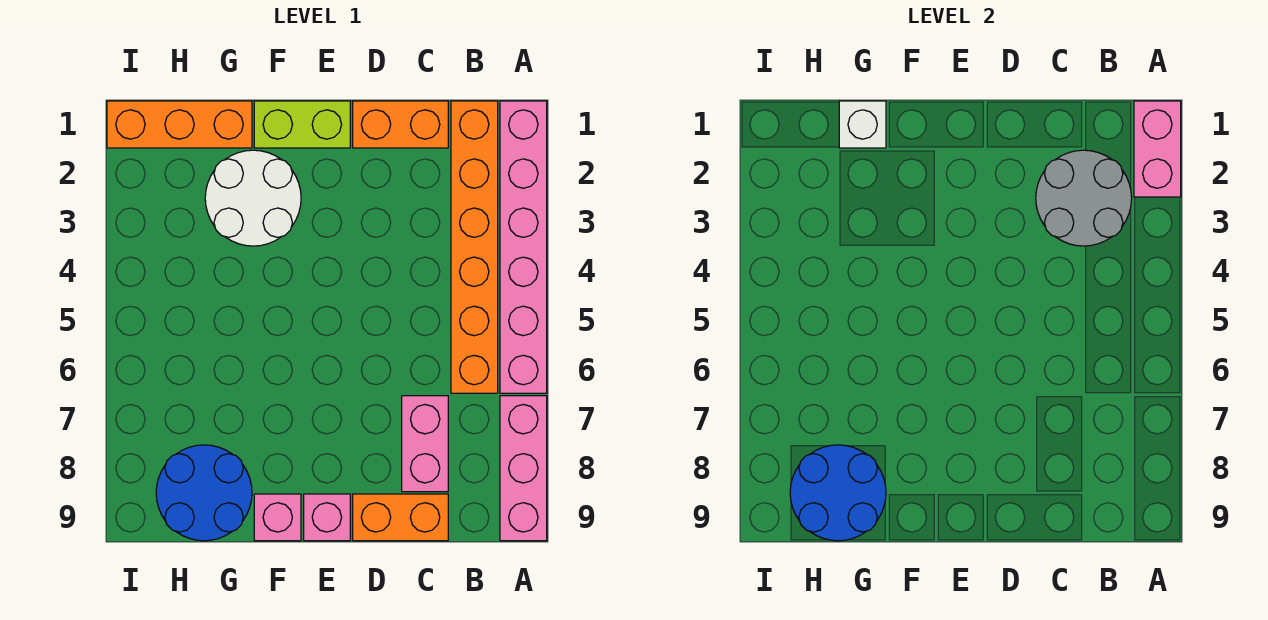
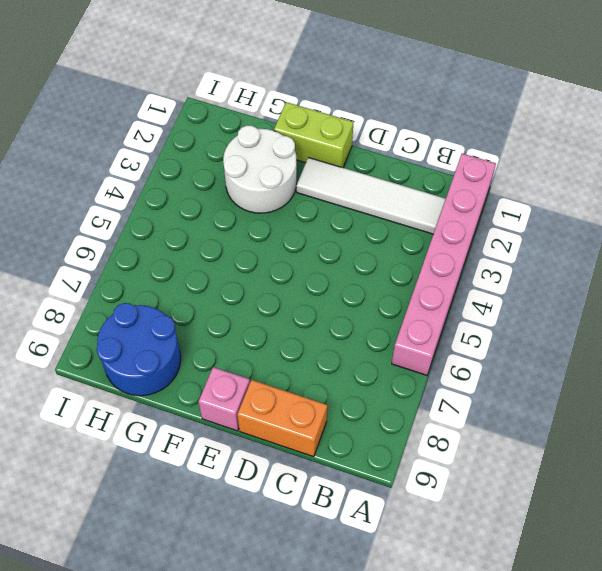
white 1x4 tile [296,157,446,234] -> orange 1x6 brick [451,101,498,393]
none -> pink 1x3 brick [500,396,547,541]
none -> orange 1x2 brick [353,101,448,148]
none -> pink 1x2 brick [402,396,448,492]

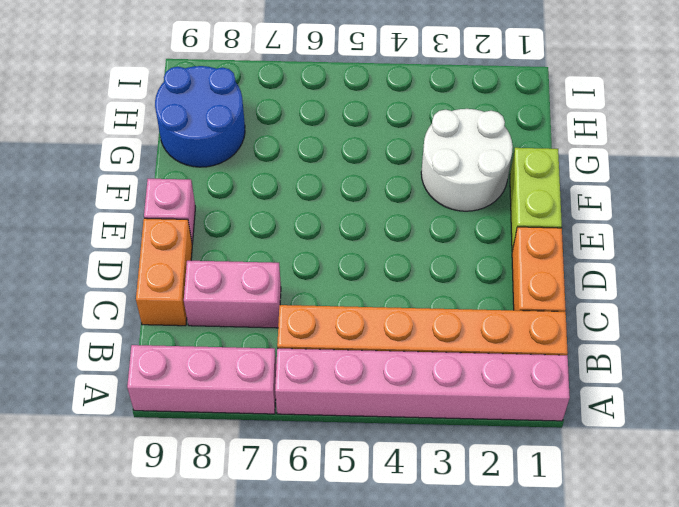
none -> pink 1x1 brick [254,494,301,541]
none -> orange 1x3 brick [107,101,252,148]
none -> pink 1x2 brick [1134,101,1181,197]

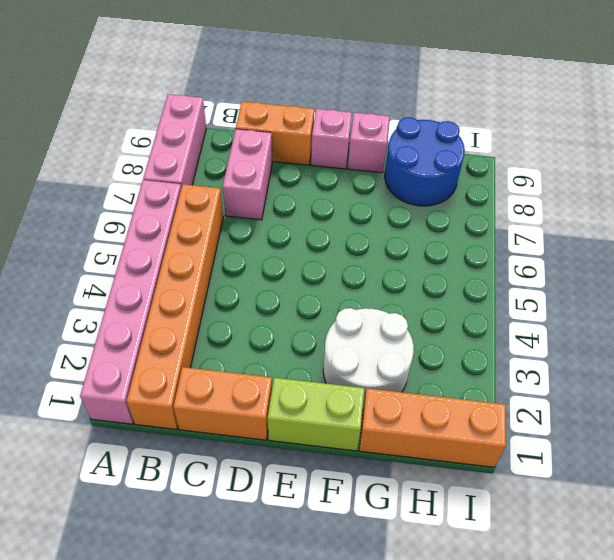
none -> pink 1x2 brick [1134,101,1181,197]
none -> grey 2x2 round brick [1036,150,1132,246]
none -> white 1x1 brick [839,101,886,148]

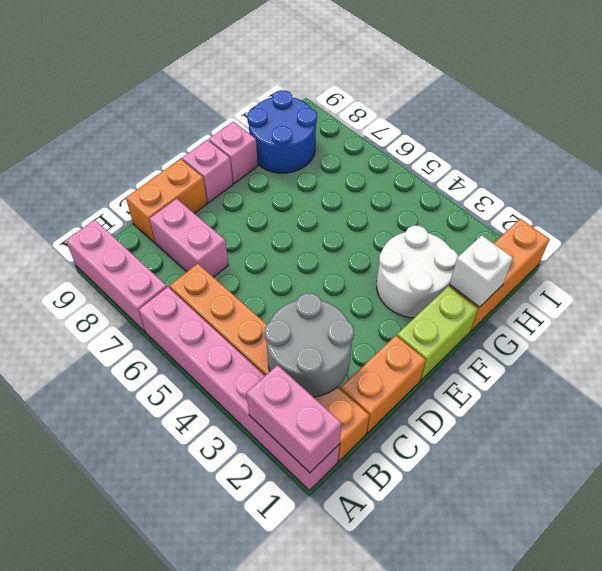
none -> blue 2x2 round brick [790,445,886,541]

